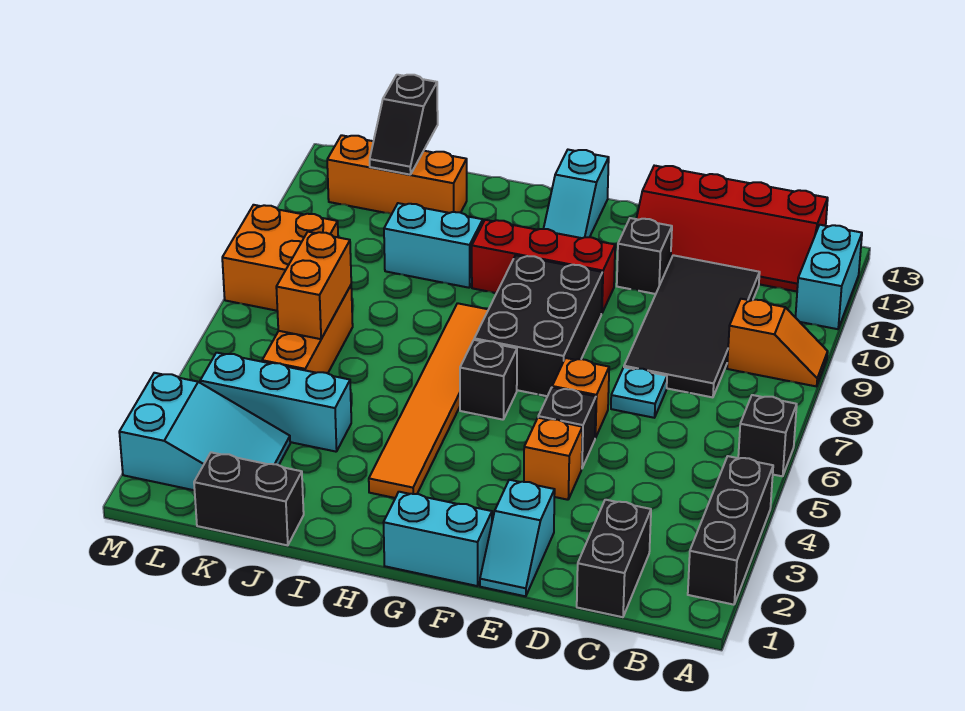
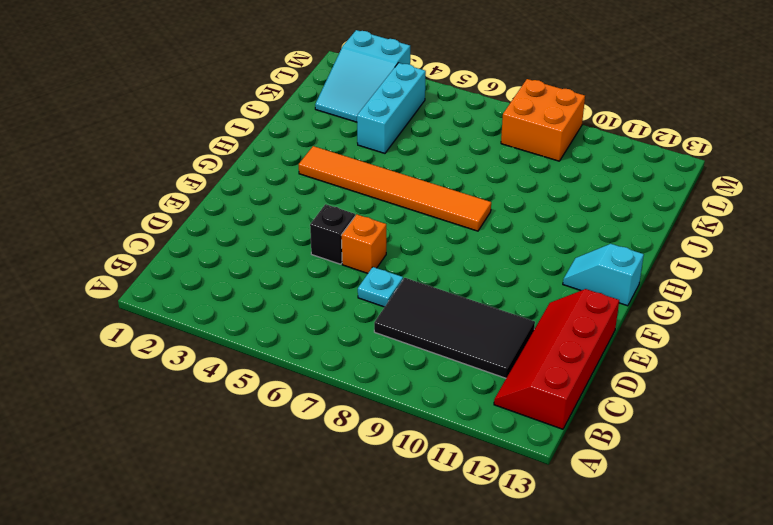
none -> black 1x3 brick [688,456,773,605]
none -> black 1x1 brick [738,395,797,476]
none -> orange 1x2 slope [727,299,828,386]

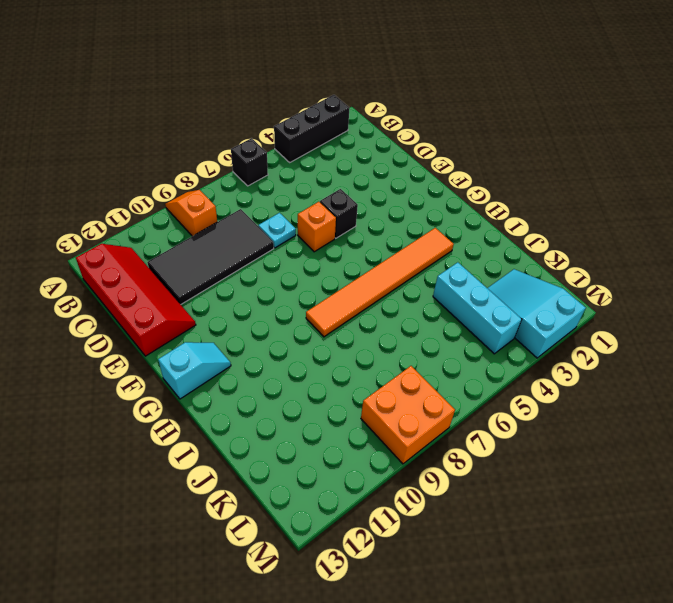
none -> cyan 1x2 brick [795,225,862,329]
none -> black 1x2 brick [577,500,651,617]
none -> cyan 1x2 slope [480,480,555,596]

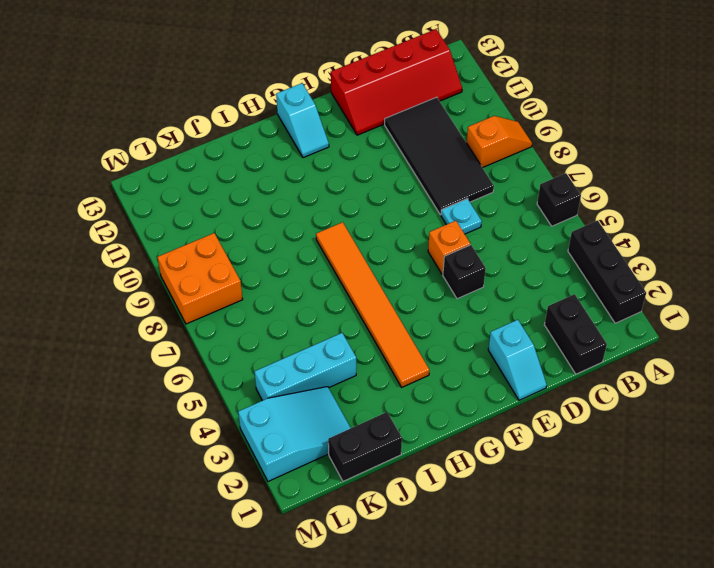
none -> cyan 1x2 brick [795,225,862,329]
none -> orange 1x1 brick [524,418,582,500]
none -> black 1x1 brick [617,218,672,294]

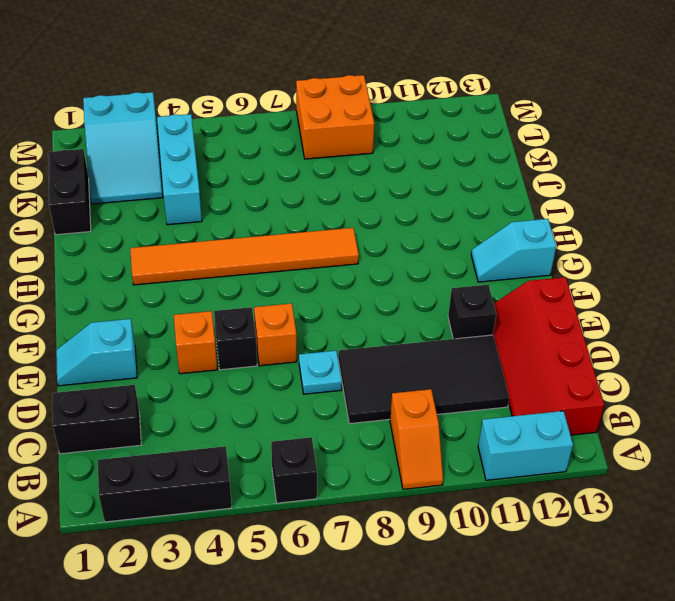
none -> cyan 1x2 brick [384,492,492,586]
none -> black 2x3 brick [474,255,603,396]
none -> red 1x3 brick [472,220,615,314]

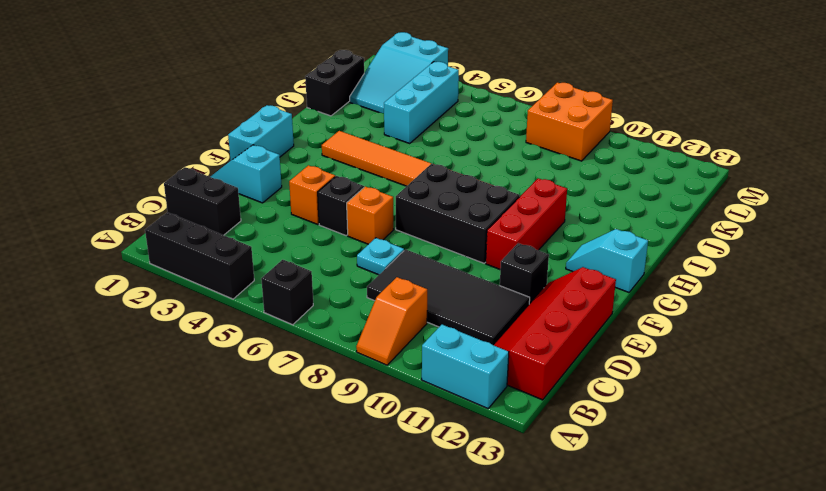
none -> black 1x1 brick [460,340,517,420]
none -> cyan 1x2 brick [384,203,483,288]
none -> orange 1x3 brick [327,135,467,214]

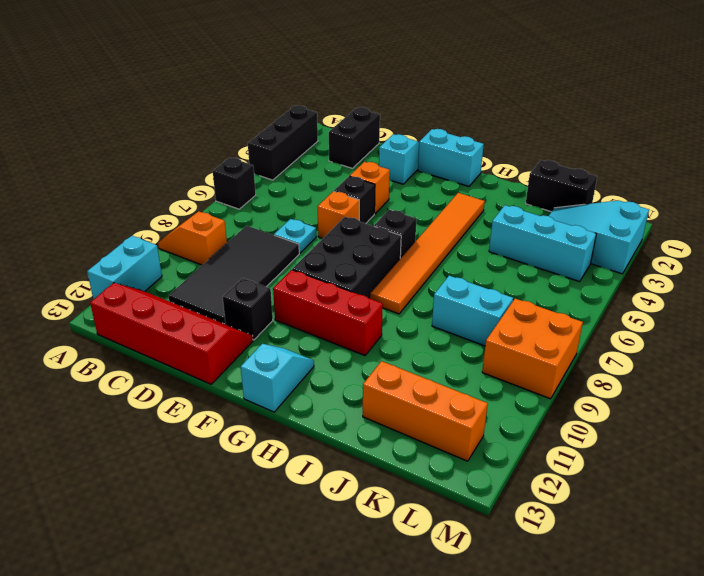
cyan 1x2 brick [432,276,513,346] -> cyan 1x2 brick moved to [384,203,483,288]
none -> orange 1x3 brick [262,286,353,373]
none -> orange 1x2 brick [276,232,351,339]
none -> black 1x2 slope [370,75,438,175]

